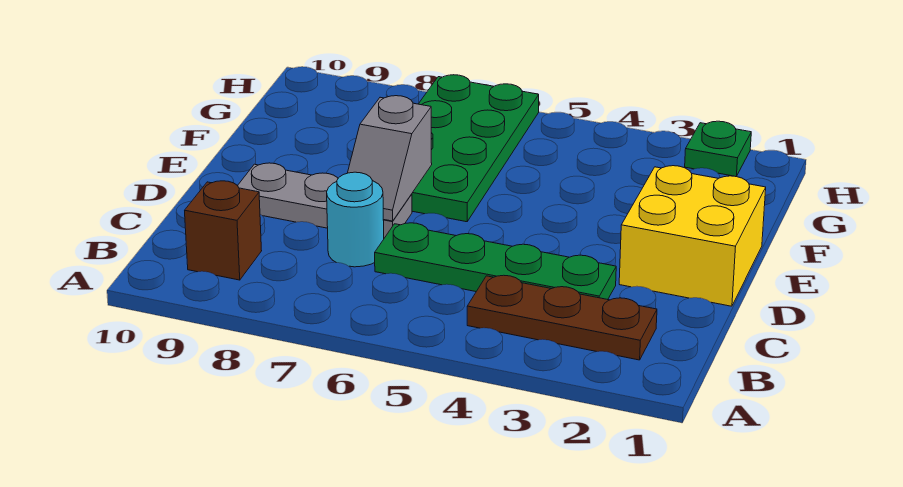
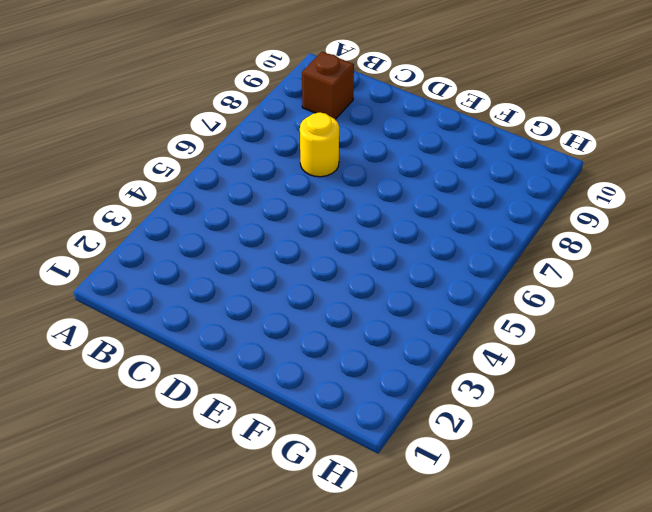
yellow 1x1 round brick [300,113,339,177] -> cyan 1x1 round brick [327,172,384,267]
none -> brown 1x3 plate [467,275,657,360]
none -> green 1x4 plate [375,223,616,300]

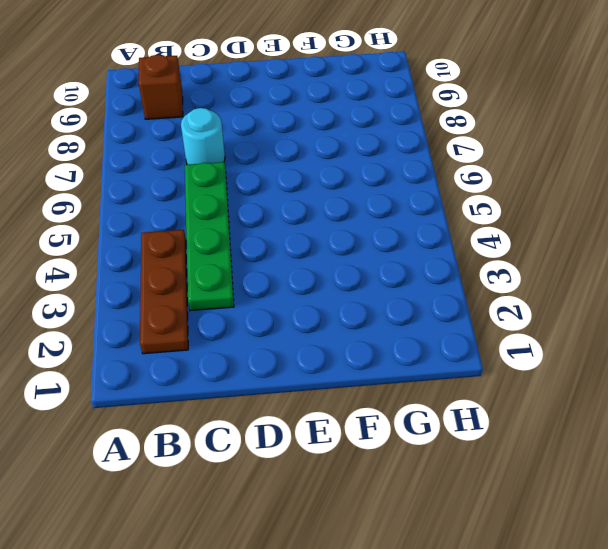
none -> yellow 2x2 brick [619,166,766,306]
none -> grey 1x3 plate [238,163,412,238]

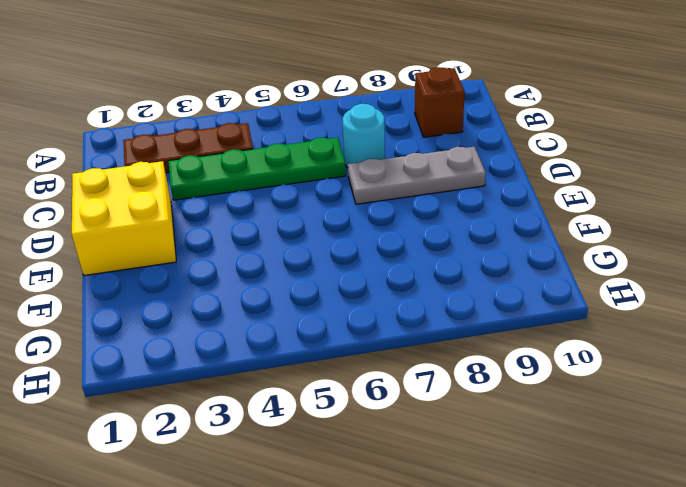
none -> green 2x4 plate [412,75,539,222]
none -> green 1x1 plate [685,121,751,177]

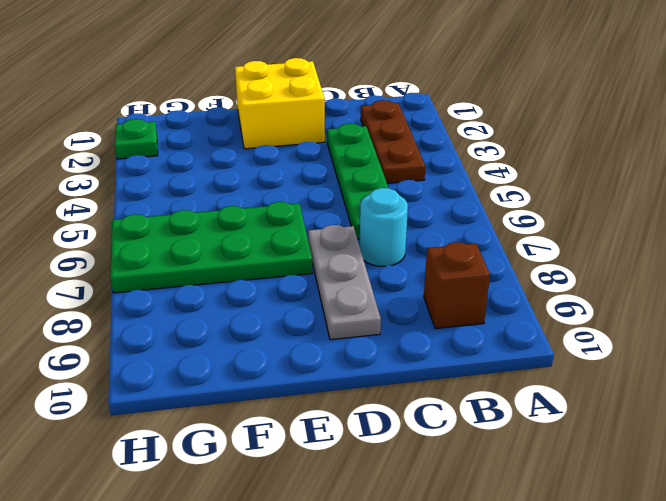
none -> grey 1x2 slope [348,96,432,221]

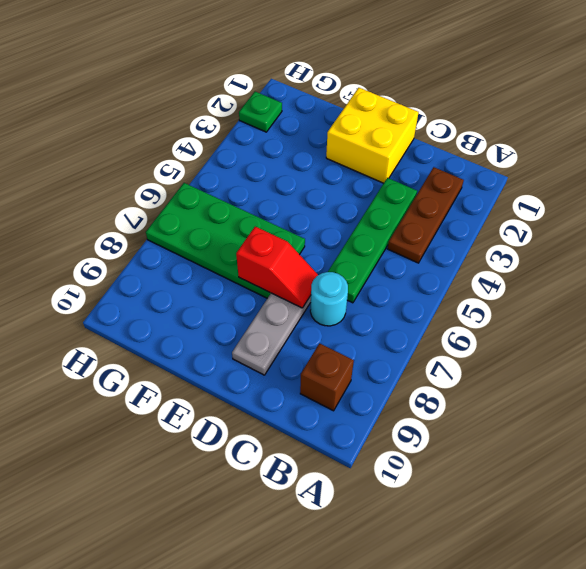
red 1x2 slope [236,227,318,308] -> grey 1x2 slope [348,96,432,221]

